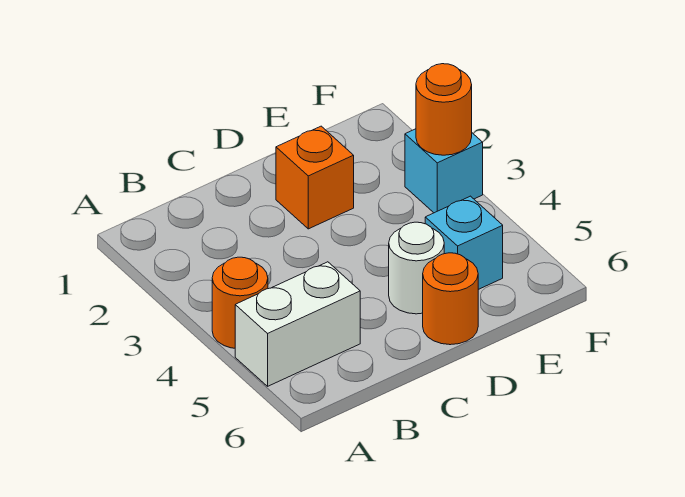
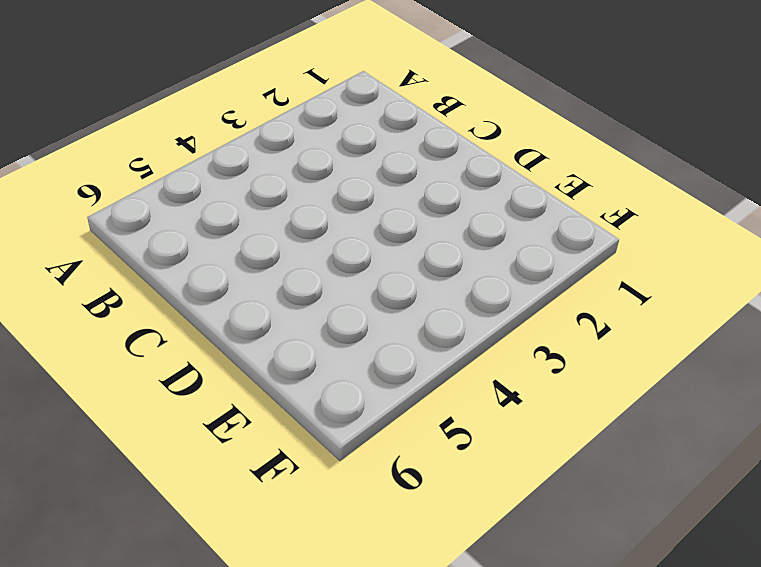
none -> orange 1x1 round brick [212,257,268,348]
none -> white 1x2 brick [235,262,360,386]

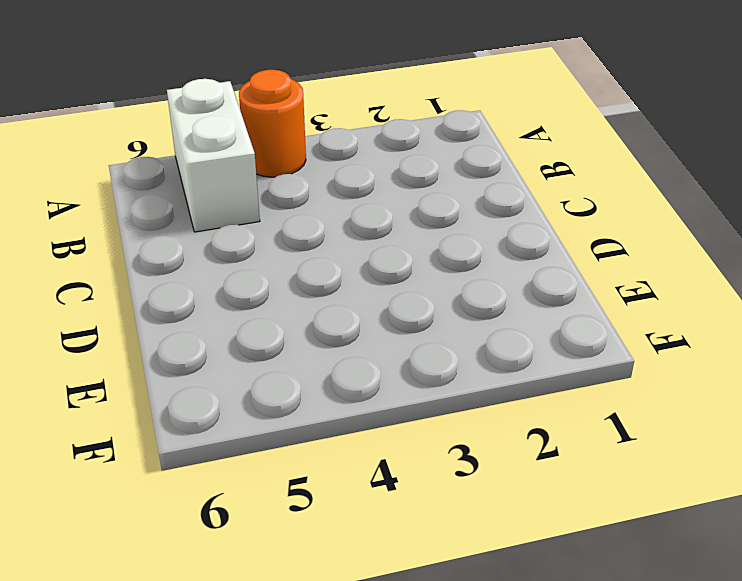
none -> orange 1x1 brick [276,126,354,229]
none -> white 1x1 round brick [389,222,444,314]

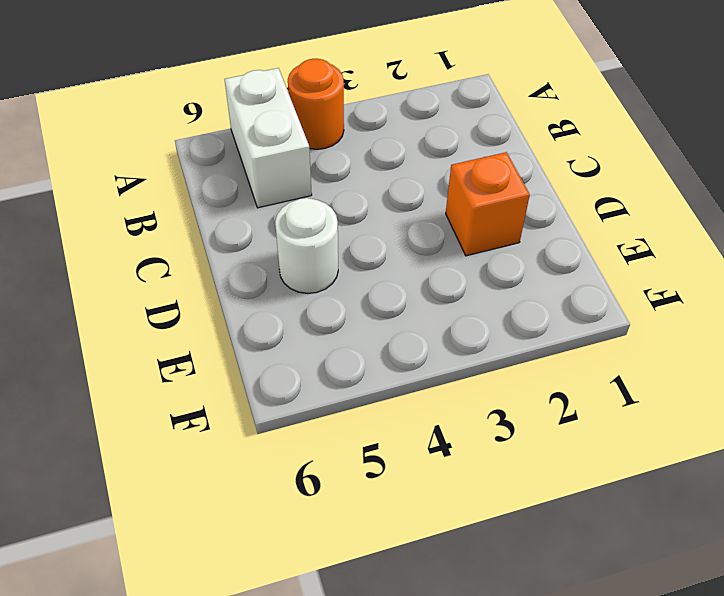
none -> orange 1x1 round brick [423,253,478,345]
none -> cyan 1x1 brick [425,196,503,290]

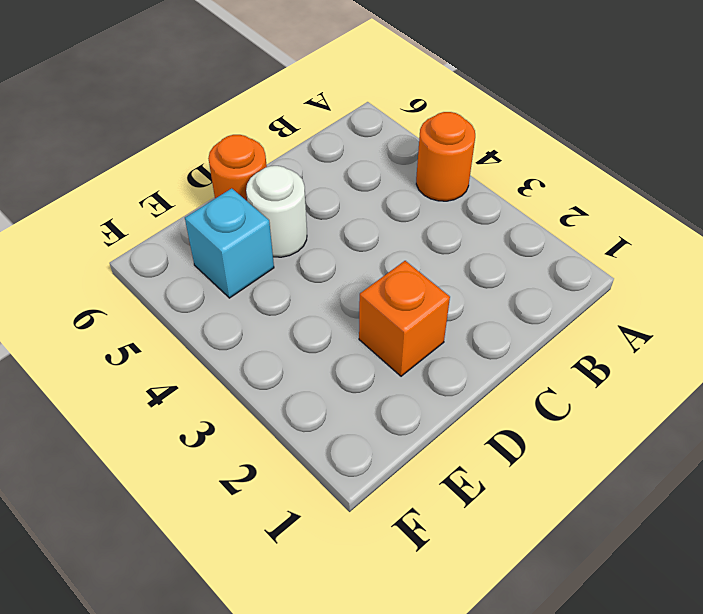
none -> white 1x2 brick [235,262,360,386]
none -> cyan 1x1 brick [405,129,483,213]

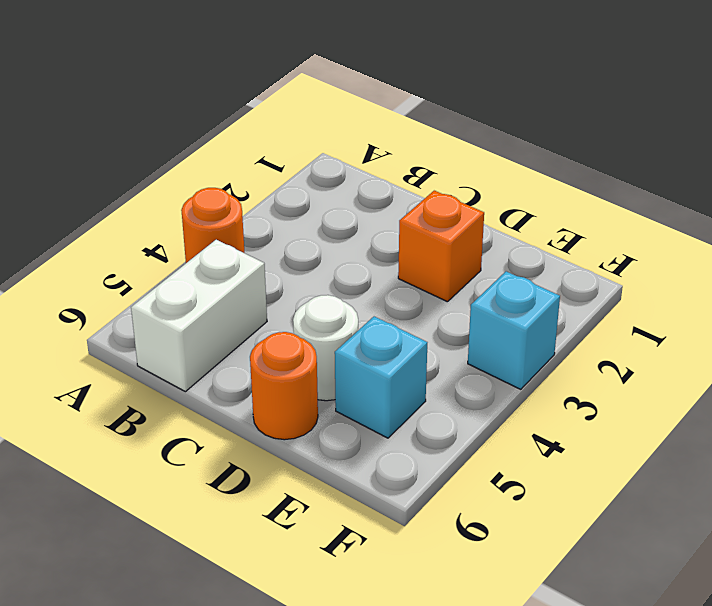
white 1x2 brick [131,240,267,392] -> white 1x2 brick turned to [235,262,360,386]
none -> orange 1x1 round brick [416,64,472,155]

